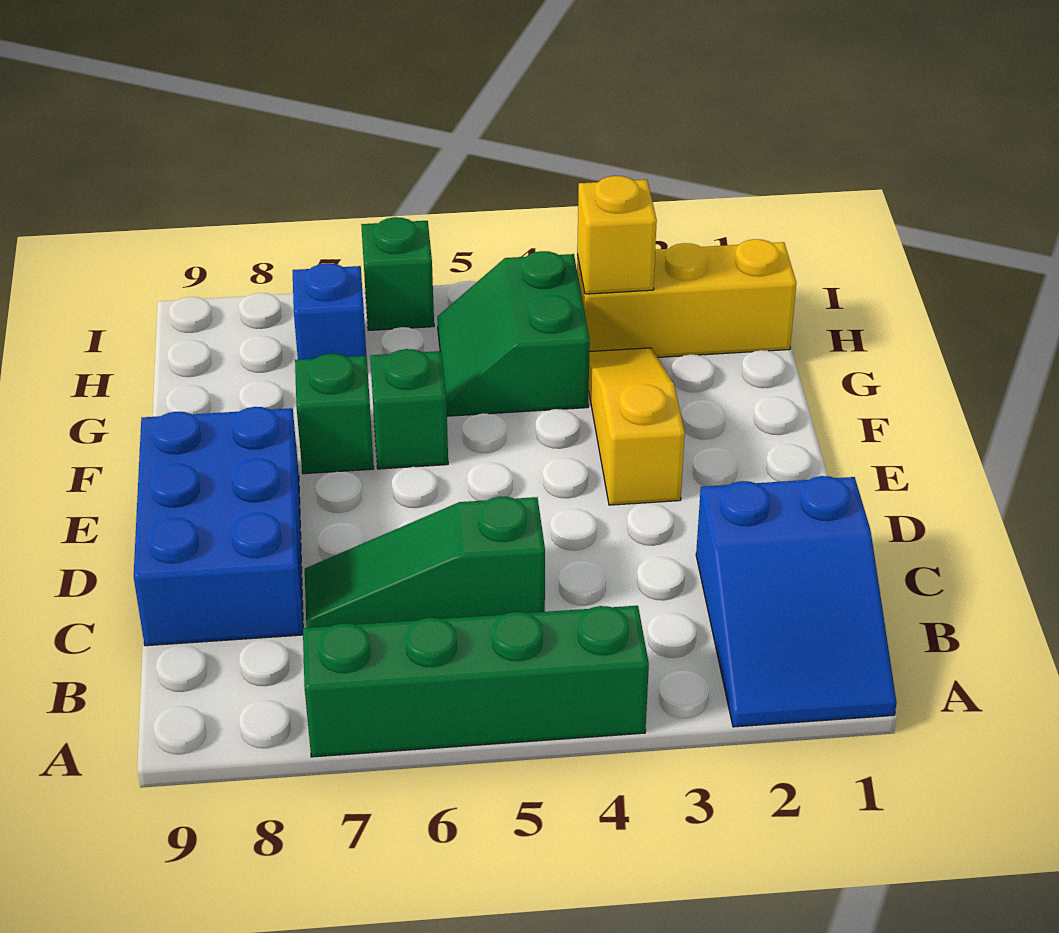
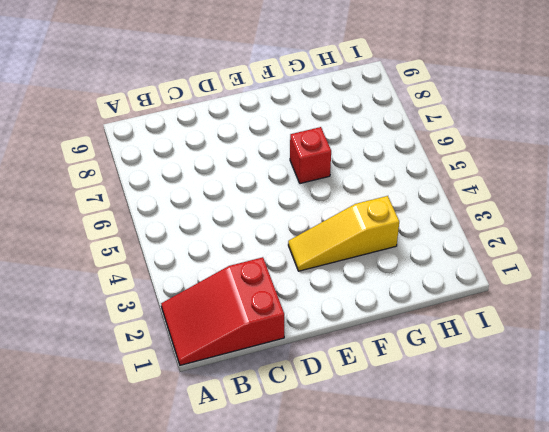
red 2x3 slope [161,257,284,365] -> blue 2x3 slope [696,476,897,727]
yellow 1x3 slope [288,196,399,271] -> yellow 1x3 slope turned to [589,348,685,505]
red 1x1 brick [290,127,331,184] -> green 1x1 brick [370,349,448,469]
none -> green 1x4 brick [303,606,649,757]
none -> green 1x3 slope [305,497,545,628]
none -> blue 2x3 brick [134,407,303,646]

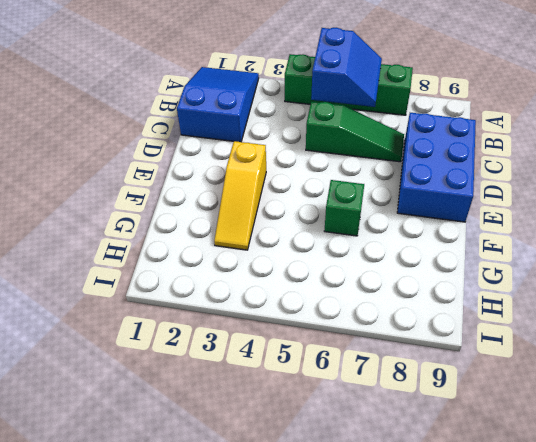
blue 2x2 slope [311,28,382,107] -> none
none -> green 1x1 brick [295,354,374,474]
none -> green 2x2 slope [437,251,590,416]
none -> yellow 1x3 brick [577,239,796,357]

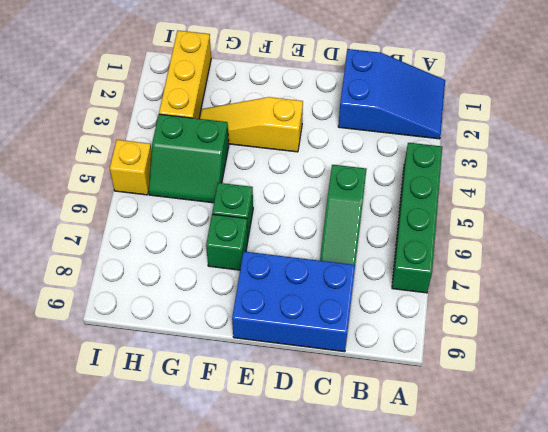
yellow 1x1 brick [110,140,152,195] -> yellow 1x1 brick moved to [577,176,657,294]
none -> blue 1x1 brick [293,263,366,360]
none -> green 1x1 brick [361,217,434,330]

